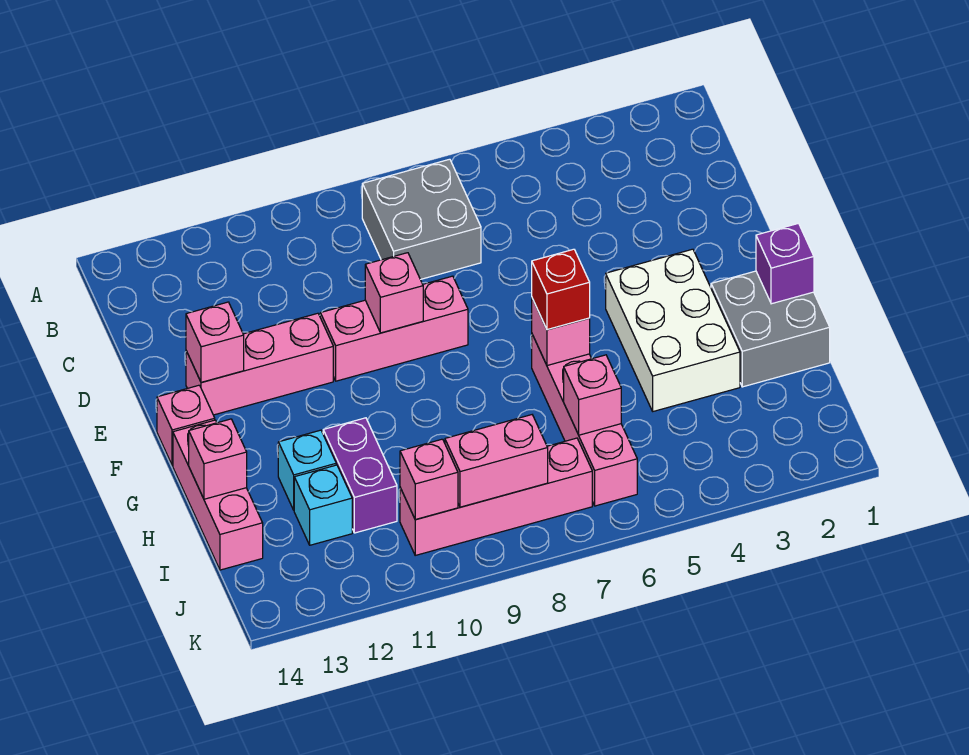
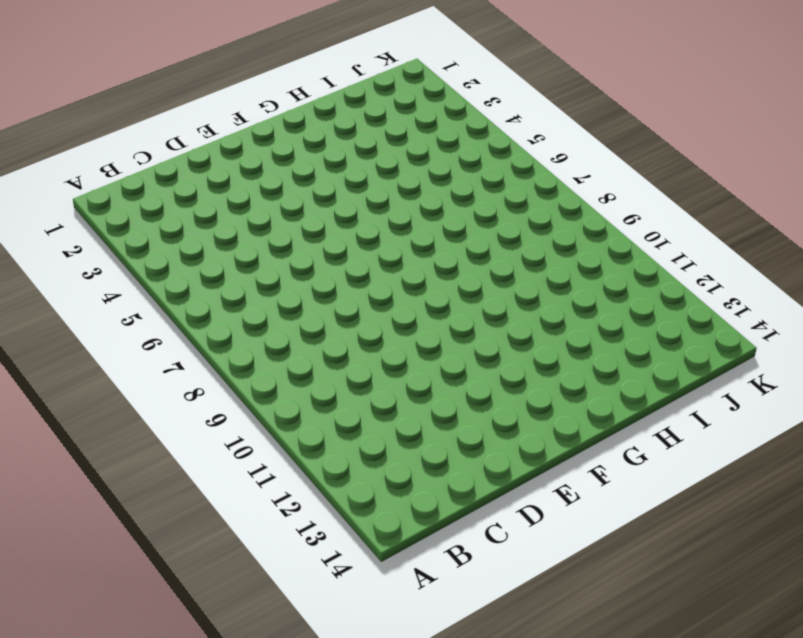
none -> grey 2x2 brick [362,159,481,279]
none -> pink 1x3 brick [320,276,468,381]
none -> pink 1x3 brick [186,313,333,415]

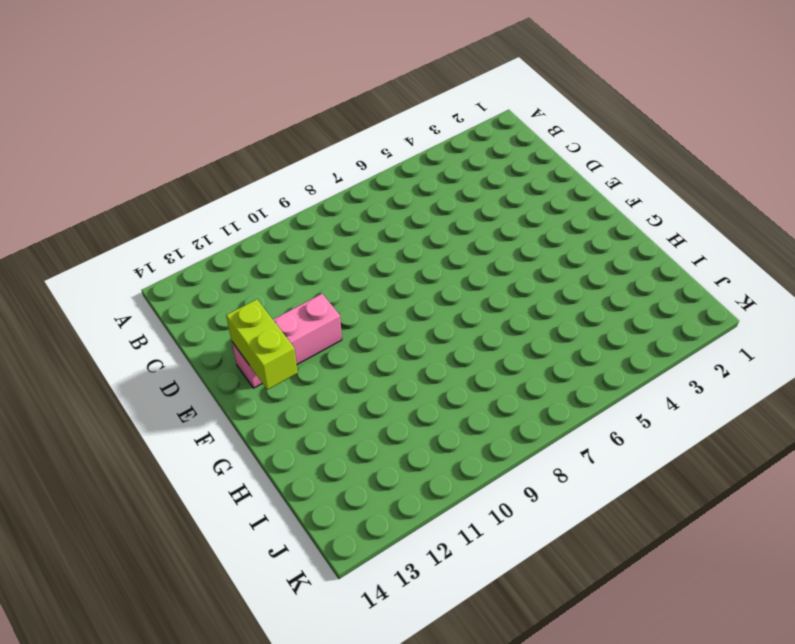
lime 1x2 brick [226,299,298,390] -> pink 1x1 brick [186,302,244,382]
none -> grey 2x2 brick [362,159,481,279]
none -> pink 1x3 brick [320,276,468,381]
none -> white 2x3 brick [606,249,740,411]

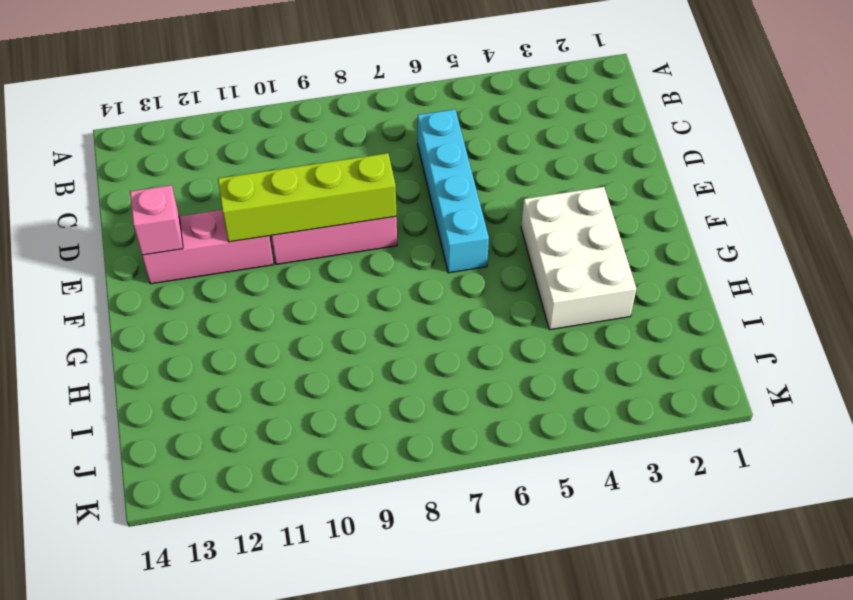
cyan 1x4 brick [418,109,489,273] -> none
lime 1x4 brick [218,153,396,242] -> pink 1x1 brick [365,253,423,333]
none -> grey 2x2 brick [362,159,481,279]
none -> pink 1x1 brick [157,385,215,466]
none -> grey 2x2 brick [711,271,830,387]

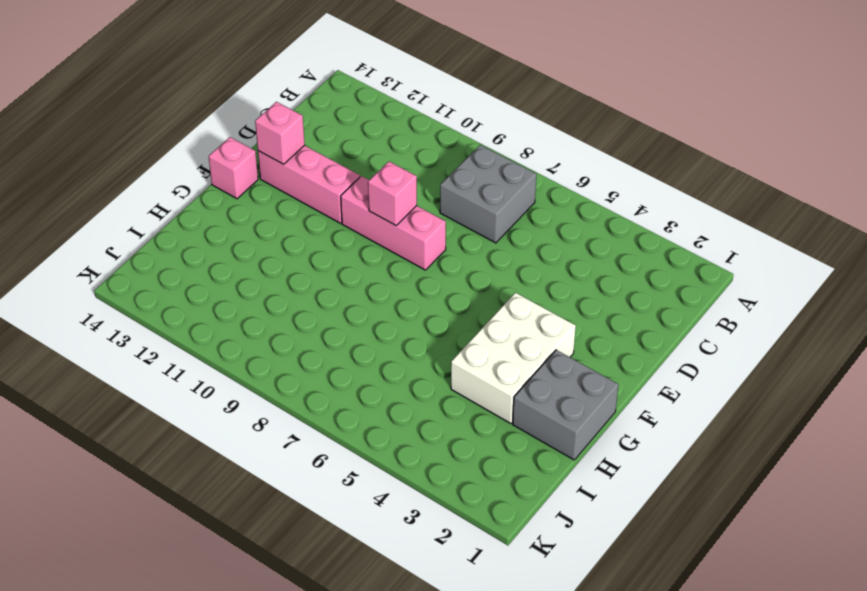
none -> pink 1x4 brick [532,335,637,506]
none -> pink 1x3 brick [173,420,263,570]
none -> purple 1x2 brick [323,418,397,533]

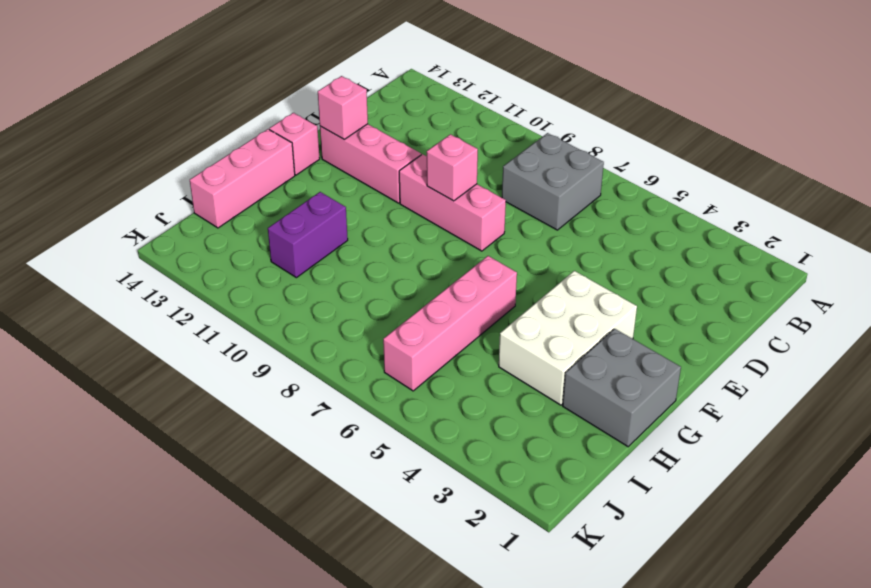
none -> cyan 1x1 brick [278,430,336,510]
none -> cyan 1x1 brick [294,465,352,545]
none -> pink 1x4 brick [400,438,592,555]

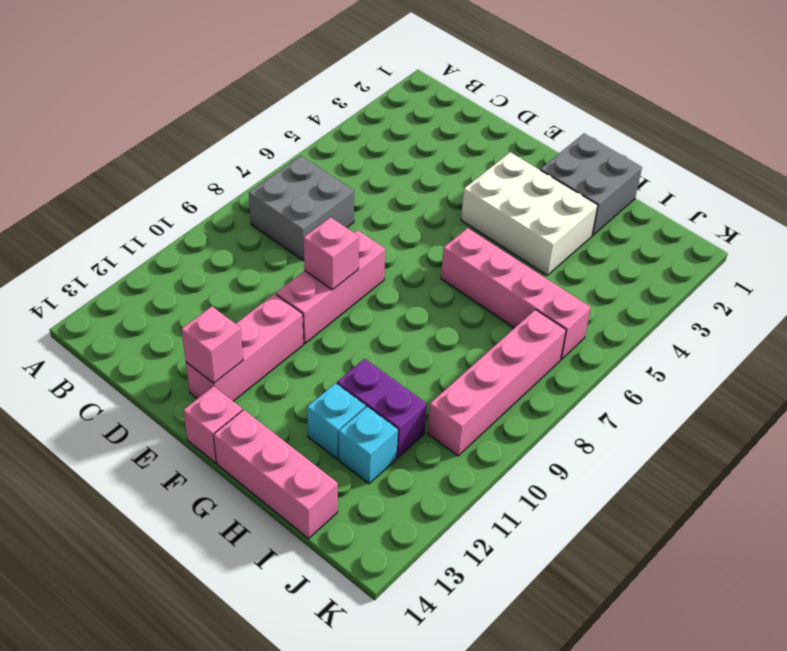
none -> purple 1x1 brick [756,223,814,304]
none -> pink 1x1 brick [532,299,590,365]
none -> pink 1x1 brick [189,419,247,499]

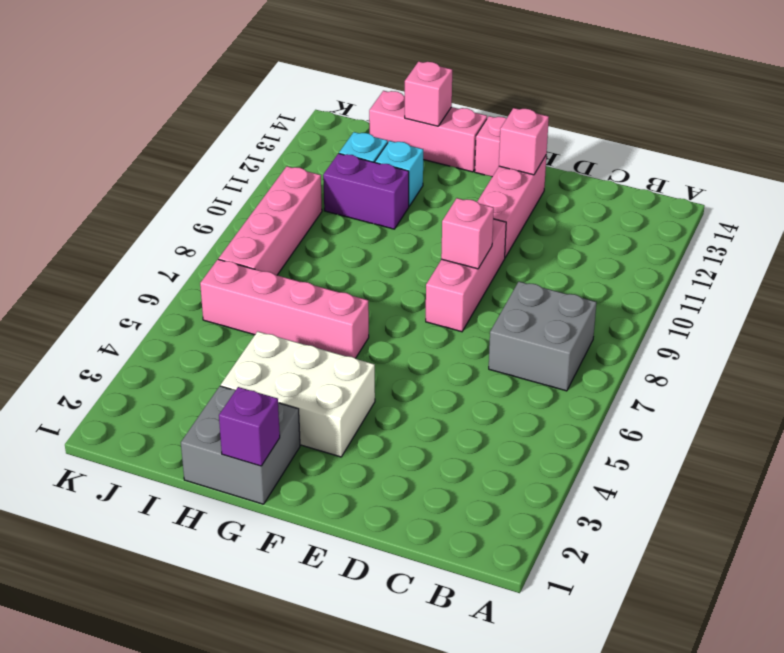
none -> pink 1x1 brick [532,299,590,365]
none -> pink 1x1 brick [564,355,621,435]
none -> pink 1x2 brick [445,415,548,507]

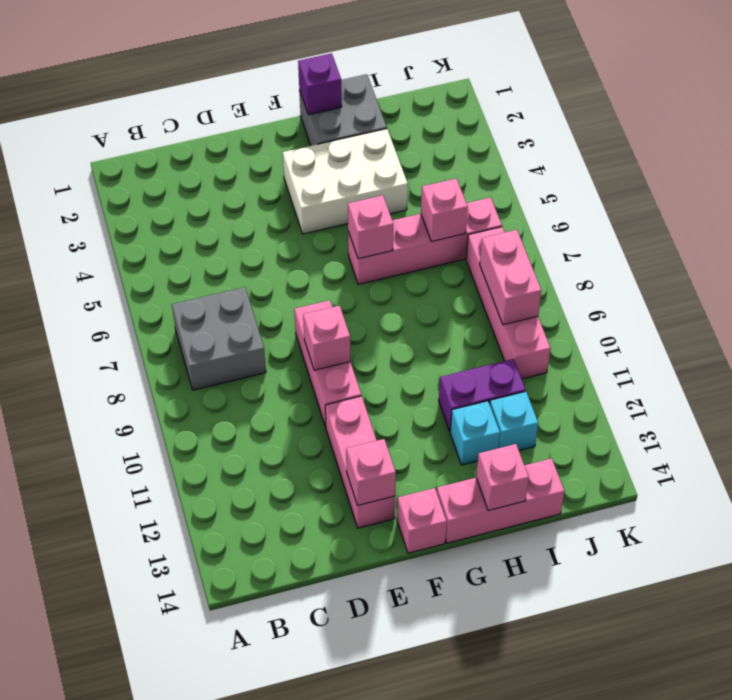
none -> pink 1x1 brick [400,439,458,520]
none -> red 1x1 brick [532,249,590,330]

